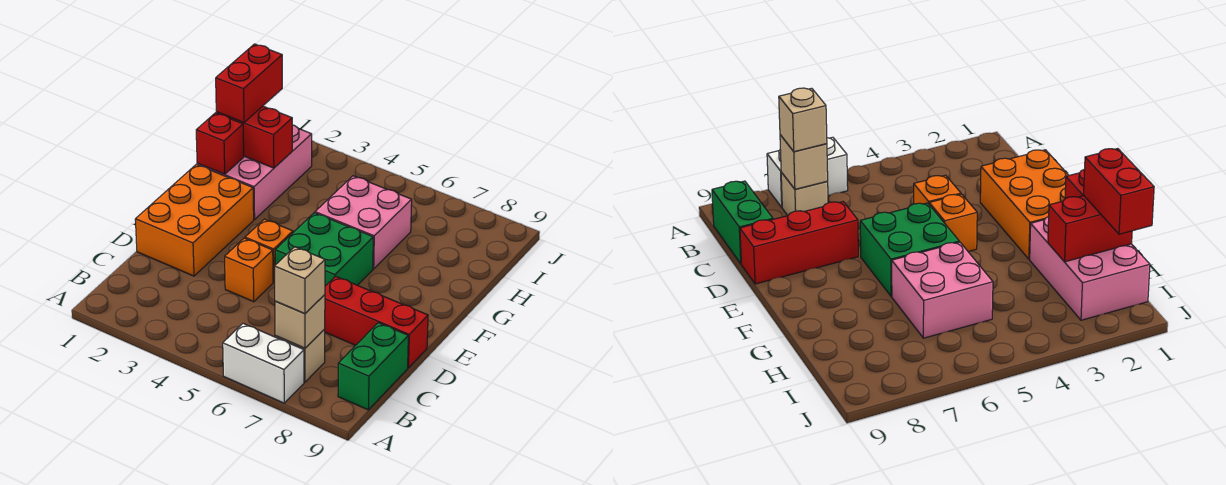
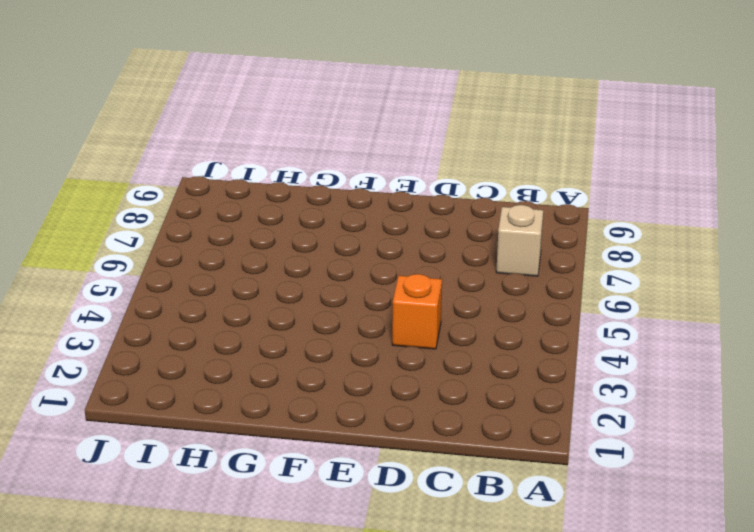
none -> white 1x2 brick [223,323,304,403]
none -> green 1x2 brick [338,323,408,410]
none -> orange 2x3 brick [135,164,254,276]

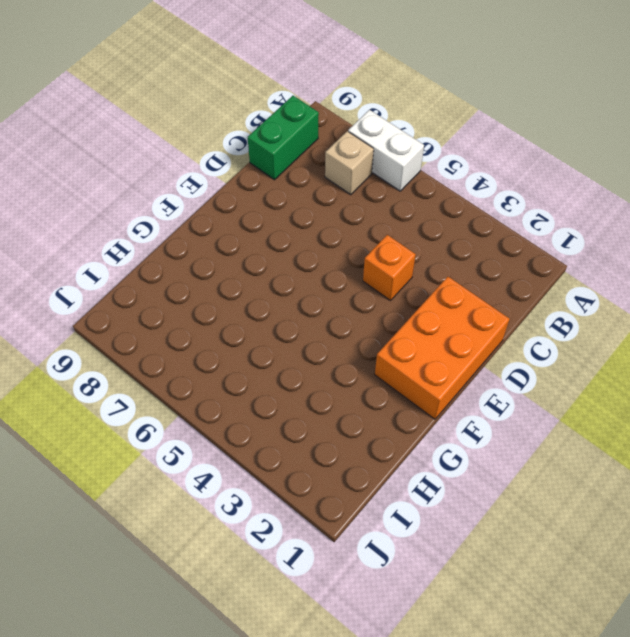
none -> red 1x3 brick [325,276,428,368]
none -> orange 1x1 brick [245,219,293,282]
none -> green 2x2 brick [275,213,373,286]

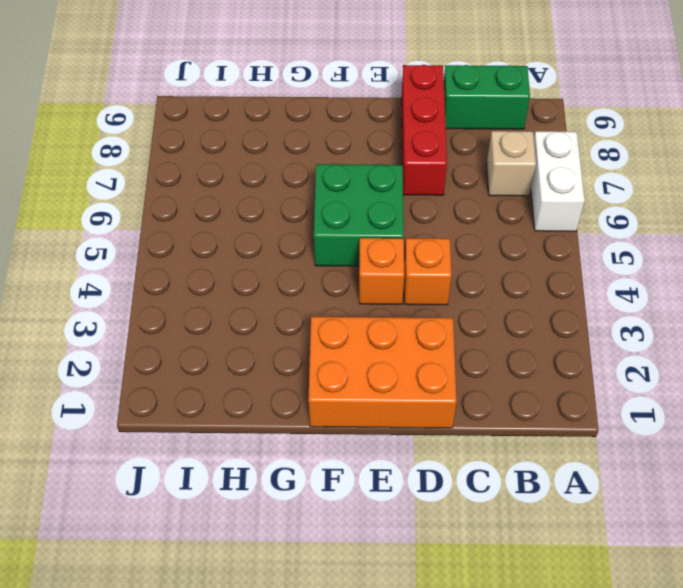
none -> pink 2x3 brick [197,125,312,220]
none -> pink 2x2 brick [315,176,412,269]
none -> tan 1x1 brick [275,295,325,348]

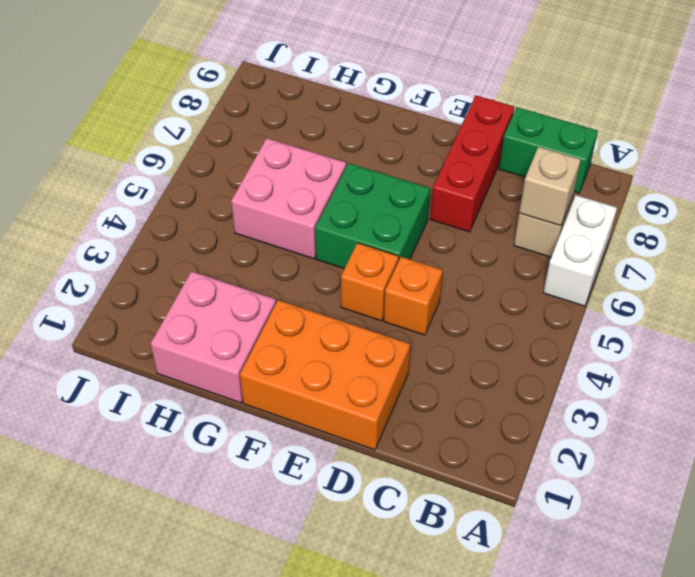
pink 2x2 brick [151,271,276,403] -> pink 2x3 brick [197,125,312,220]
none -> red 1x1 brick [196,113,244,174]
none -> red 1x2 brick [216,106,292,168]
none -> tan 1x1 brick [275,247,325,314]

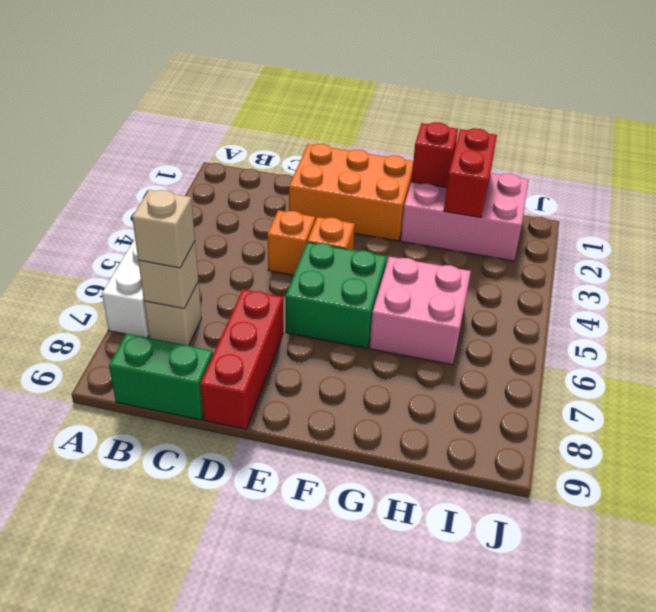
none -> red 1x2 brick [216,44,282,123]

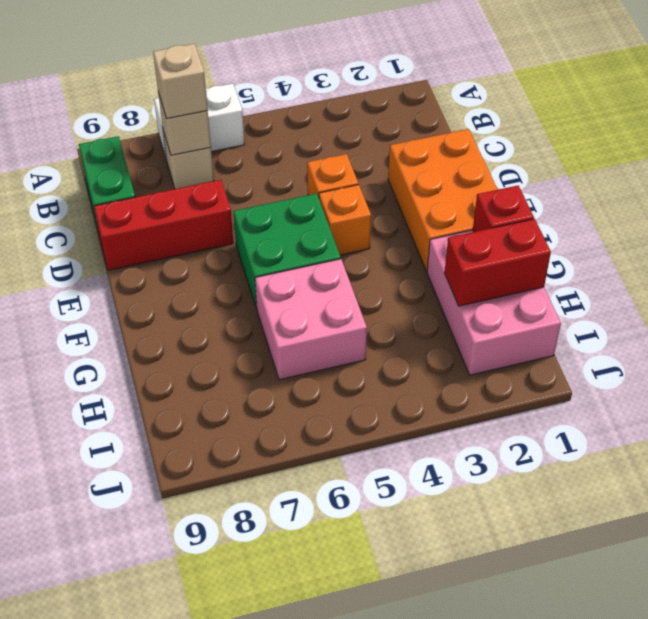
none -> red 1x2 brick [216,44,282,123]

